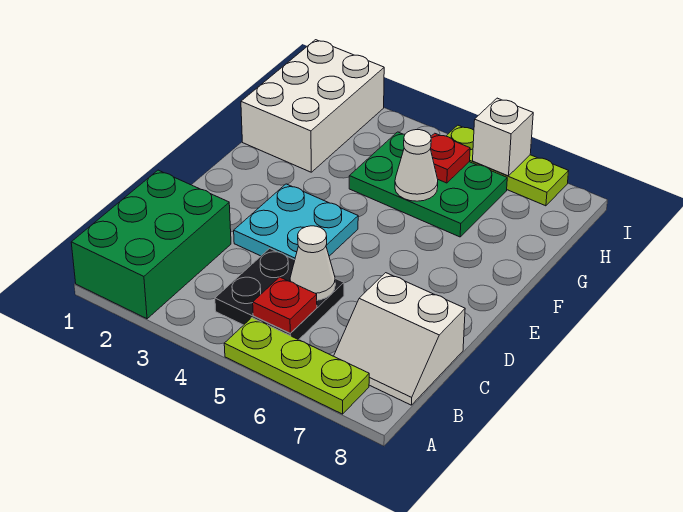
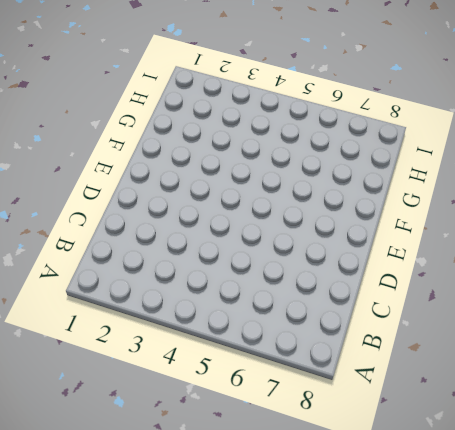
none -> green 2x3 brick [71,170,231,319]
none -> lime 1x3 plate [224,318,369,414]
none -> black 2x2 plate [215,248,344,340]

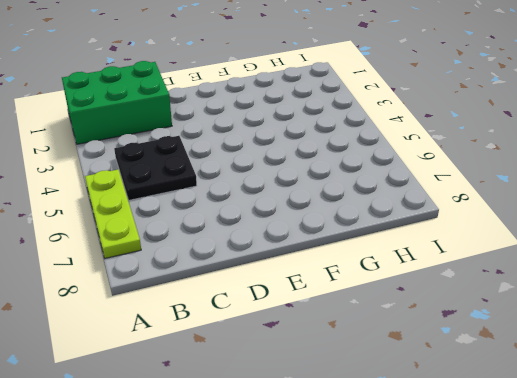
none -> white 2x2 slope [334,273,465,405]
none -> cyan 2x2 plate [234,184,358,260]
none -> white 2x3 brick [241,40,384,172]

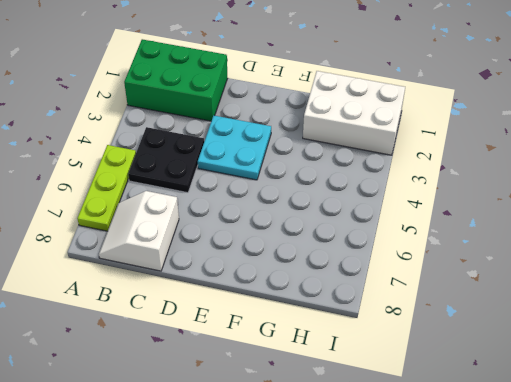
none -> green 2x3 plate [349,132,507,237]
none -> lime 1x3 plate [447,125,569,206]
none -> red 1x1 plate [253,277,317,333]

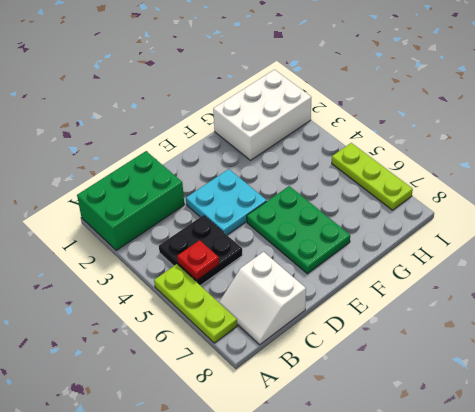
green 2x3 plate [247,186,350,274] -> green 2x3 plate moved to [349,132,507,237]
none -> white 1x1 cone [290,226,335,300]
none -> white 1x1 cone [395,130,438,201]
none -> red 1x1 plate [430,133,470,183]

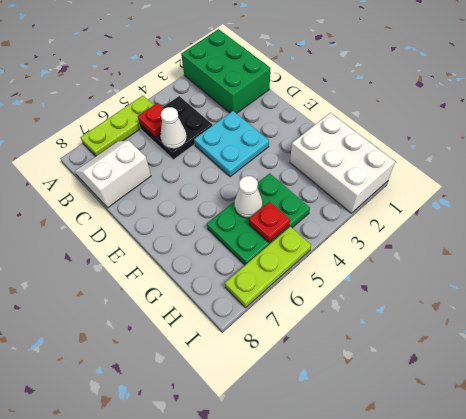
none -> white 1x1 brick [473,98,533,176]

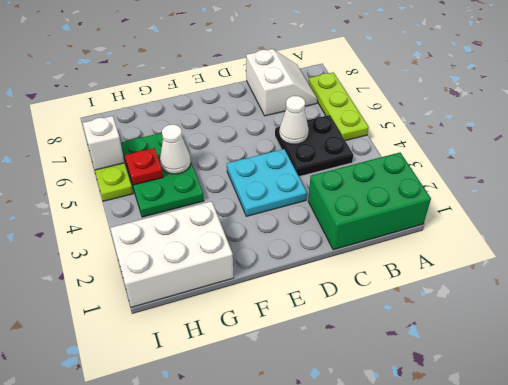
none -> red 1x1 plate [253,277,317,333]

